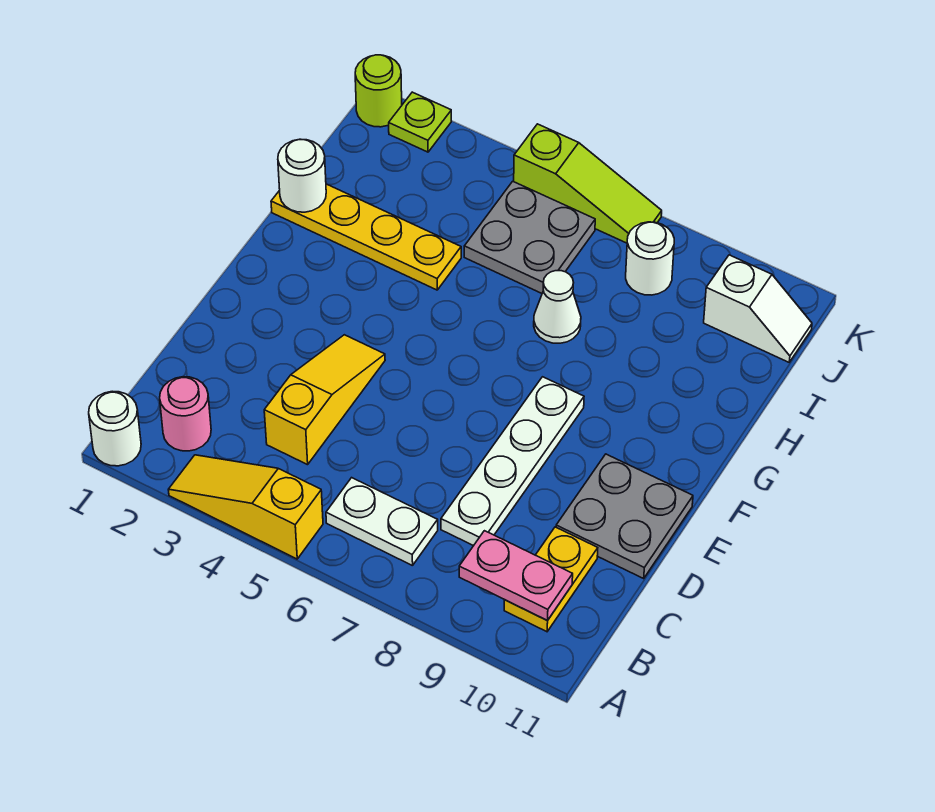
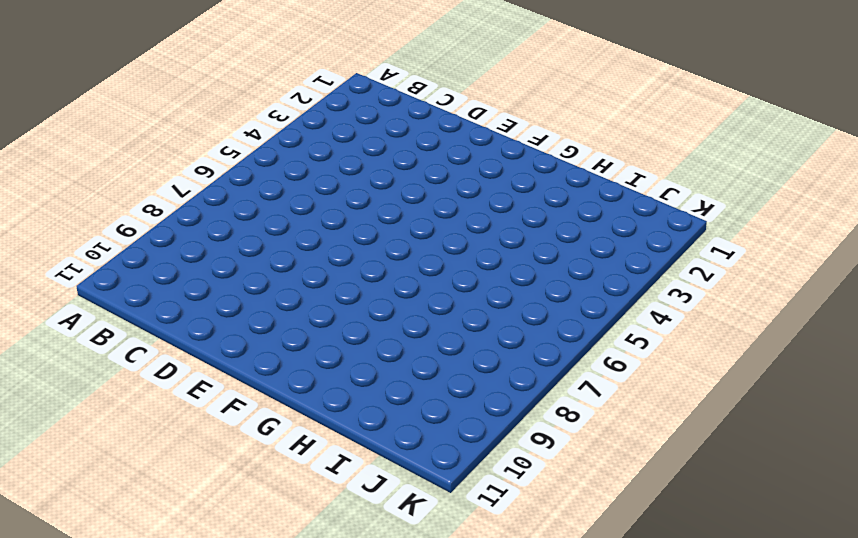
none -> white 1x1 round brick [89,391,141,466]
none -> yellow 1x3 slope [168,455,323,559]
none -> pink 1x1 round brick [160,377,211,451]

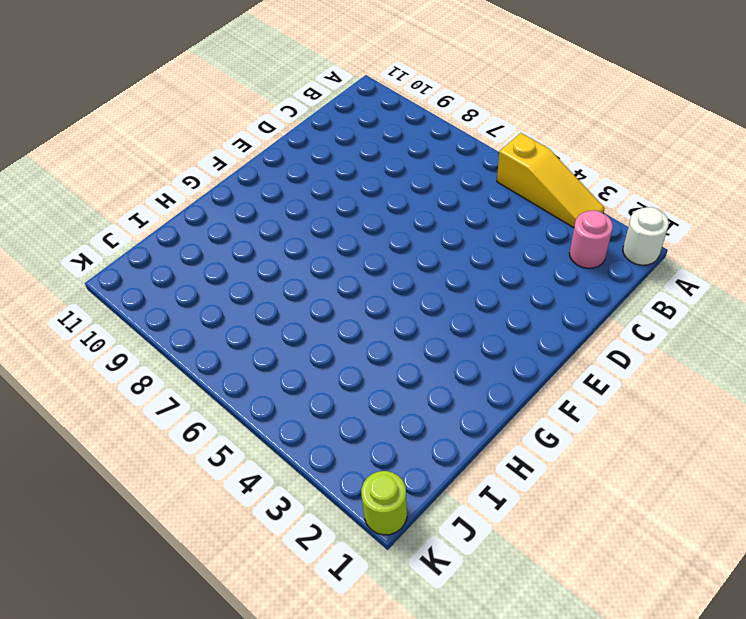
none -> white 1x2 plate [326,478,438,566]
none -> yellow 1x2 plate [504,527,598,632]
none -> yellow 1x3 slope [264,335,385,465]

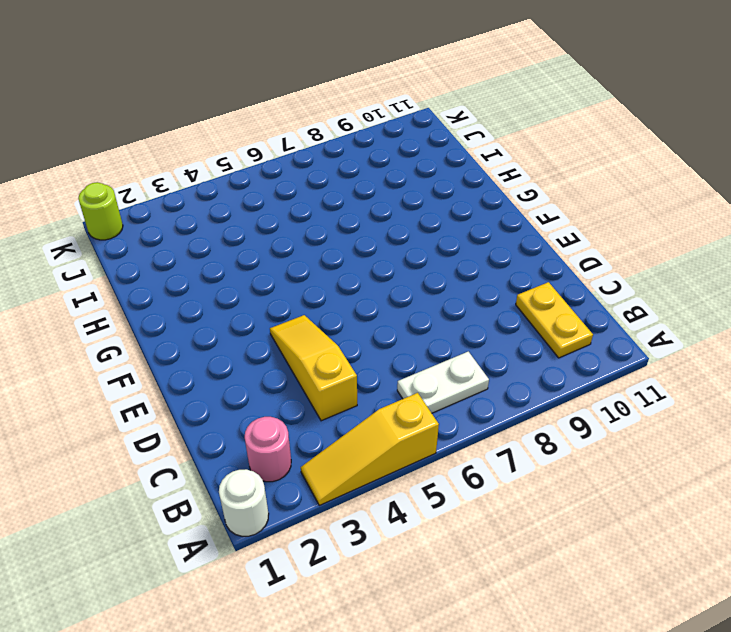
none -> white 1x4 plate [441,377,584,546]
none -> grey 2x2 plate [556,454,693,578]
none -> yellow 1x4 plate [271,184,461,290]

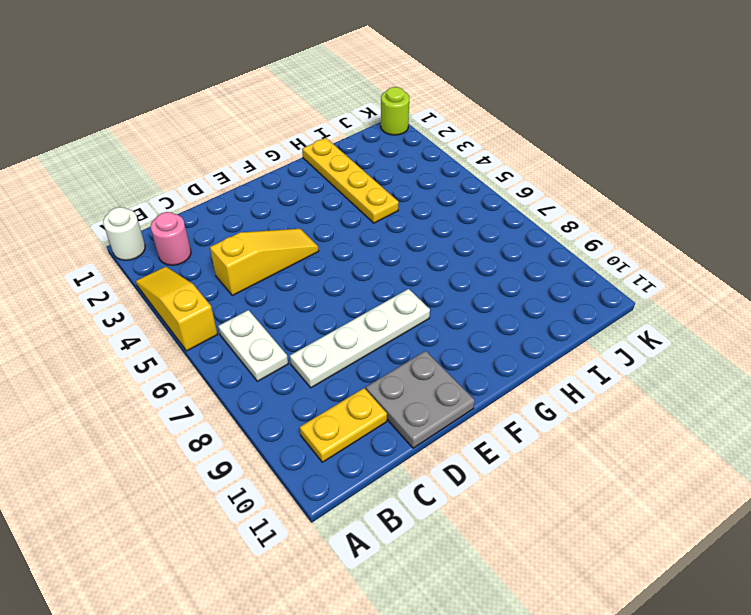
none -> white 1x1 cone [534,271,581,343]
none -> grey 2x2 plate [464,181,595,293]
none -> white 1x1 round brick [626,222,674,295]

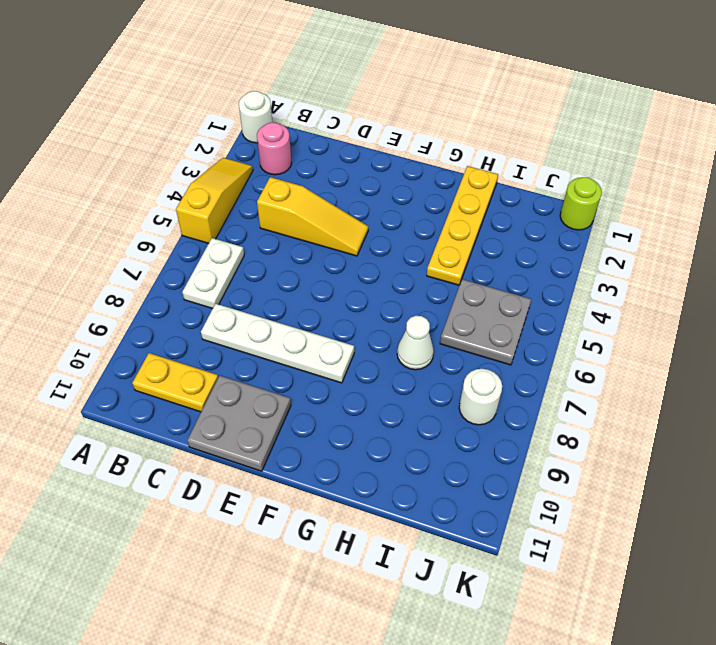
none -> white 1x2 slope [704,255,812,362]
none -> lime 1x1 plate [389,92,451,152]
none -> lime 1x3 slope [514,124,662,243]

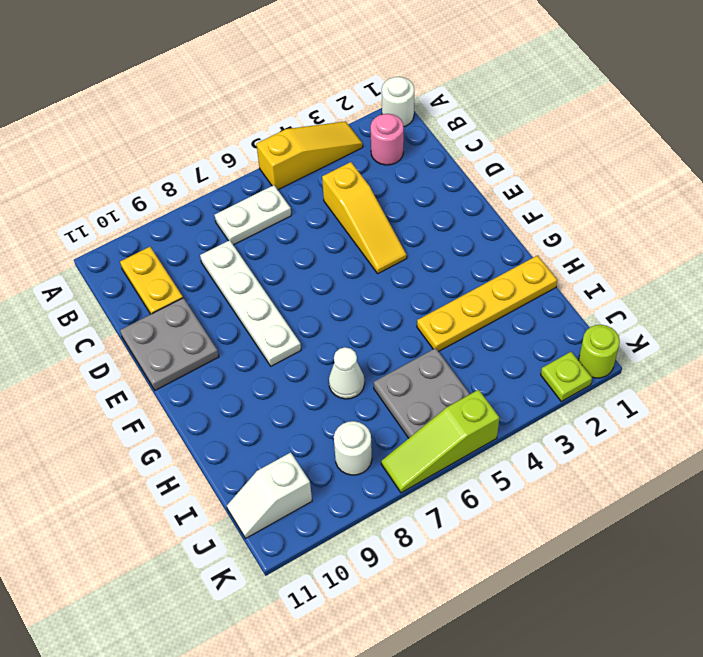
none -> pink 1x2 plate [459,531,573,621]
none -> white 1x1 round brick [278,139,326,212]

